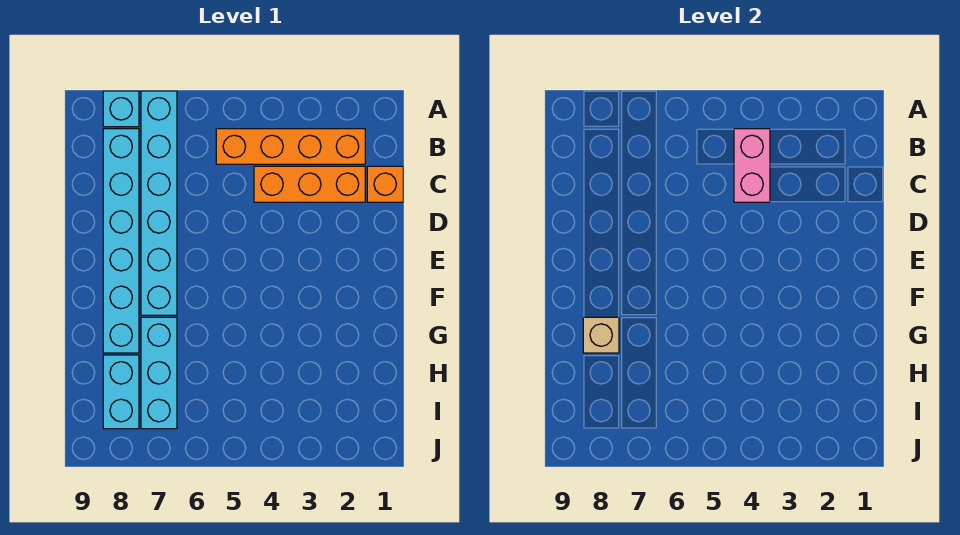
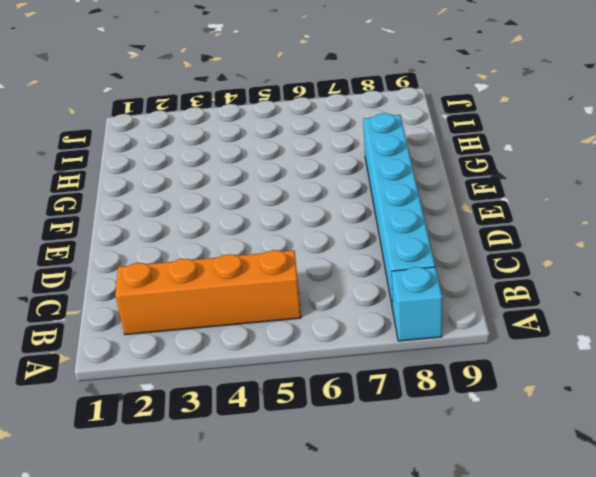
none -> cyan 1x6 brick [141,91,177,315]
none -> orange 1x1 brick [367,166,403,202]

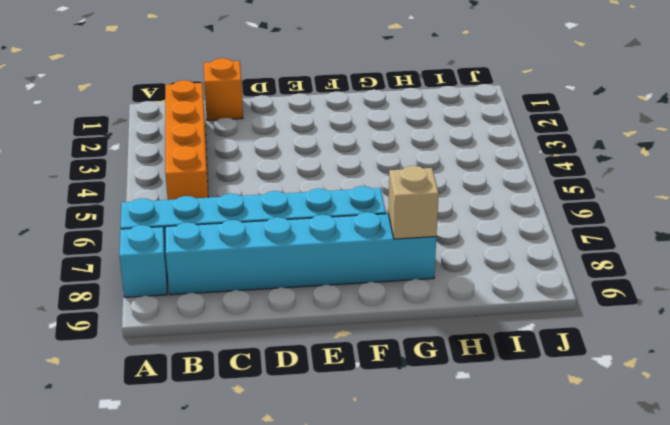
none -> orange 1x3 brick [254,166,365,202]
none -> cyan 1x3 brick [141,317,177,429]

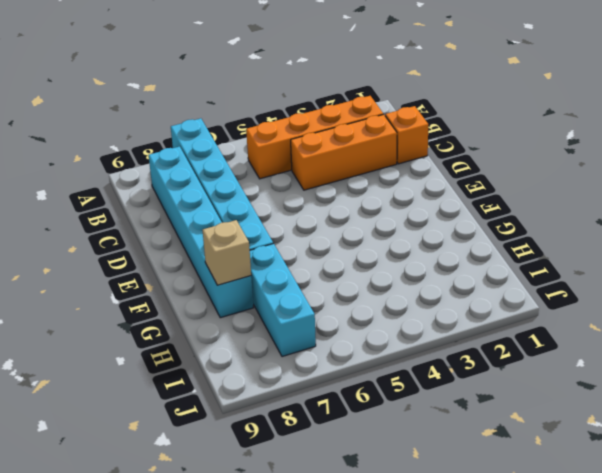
none -> cyan 1x1 brick [103,91,139,127]
none -> cyan 1x2 brick [103,355,139,429]

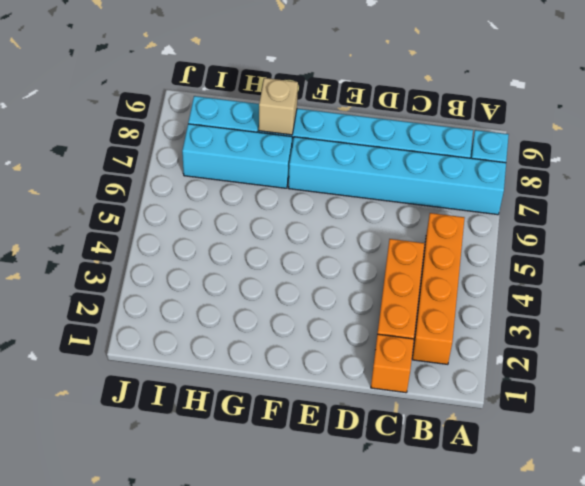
none -> pink 1x2 brick [734,129,770,202]

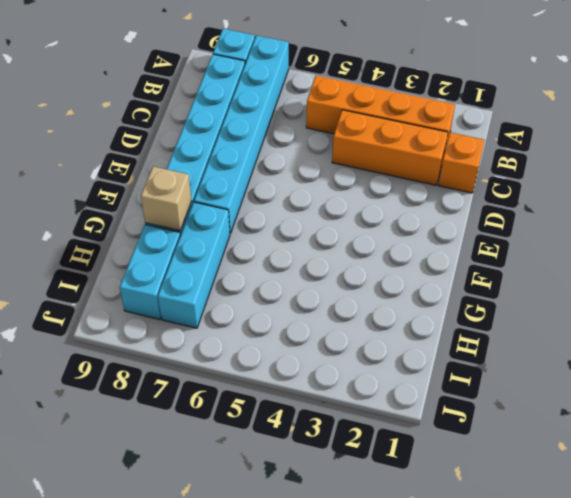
none -> pink 1x2 brick [734,129,770,202]

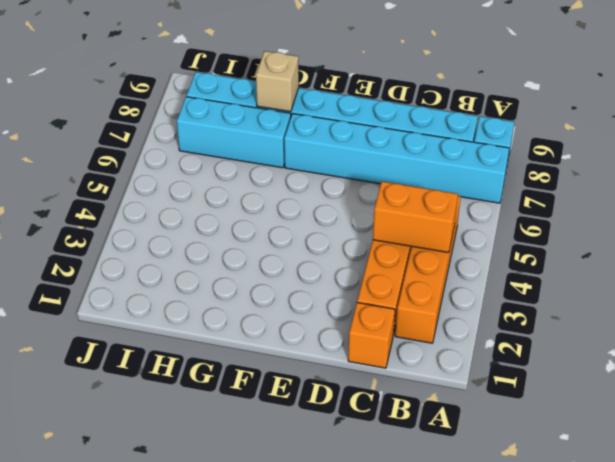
orange 1x2 brick [373,181,458,253] -> pink 1x2 brick [734,129,770,202]

